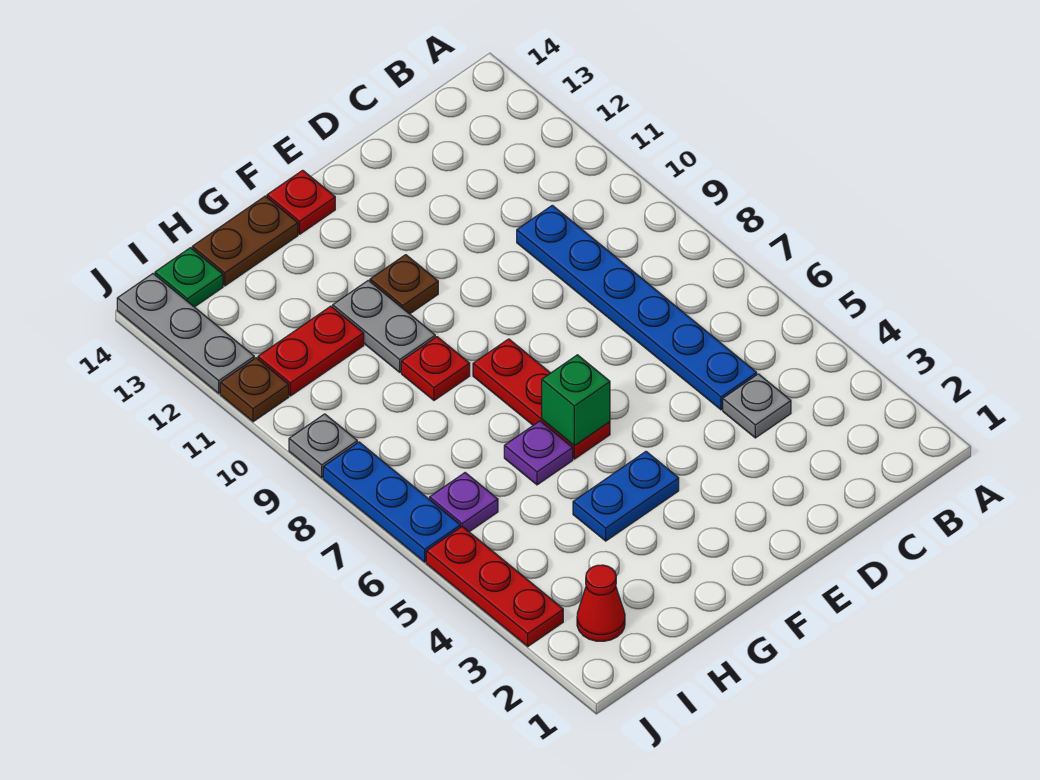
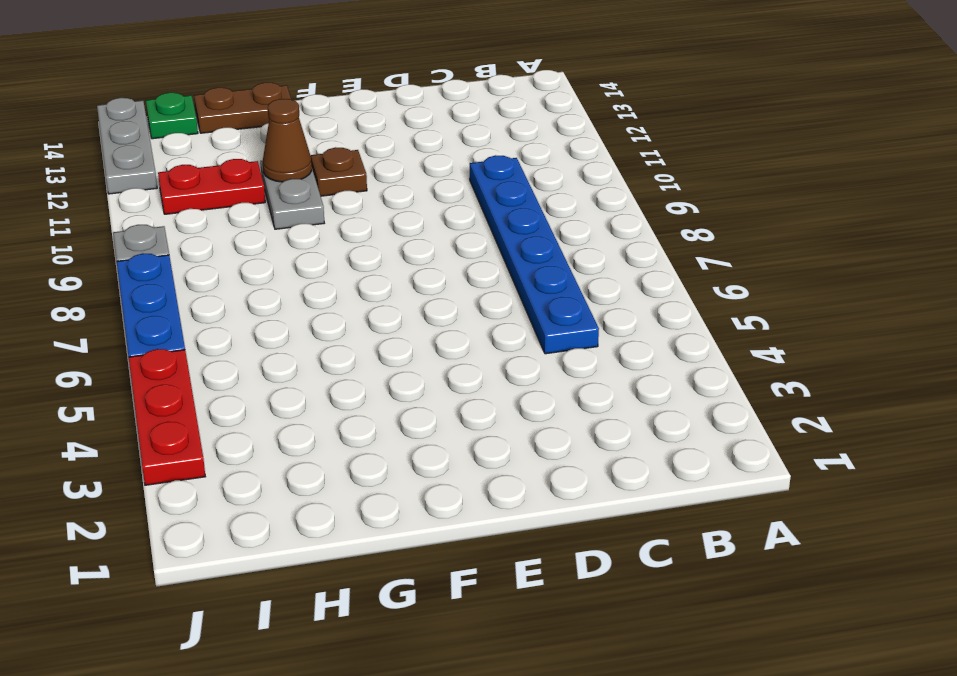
brown 1x1 cone [263,99,312,182] -> none
none -> grey 1x1 plate [723,374,791,438]
none -> blue 1x2 plate [573,452,679,541]
none -> red 1x3 plate [473,339,610,459]

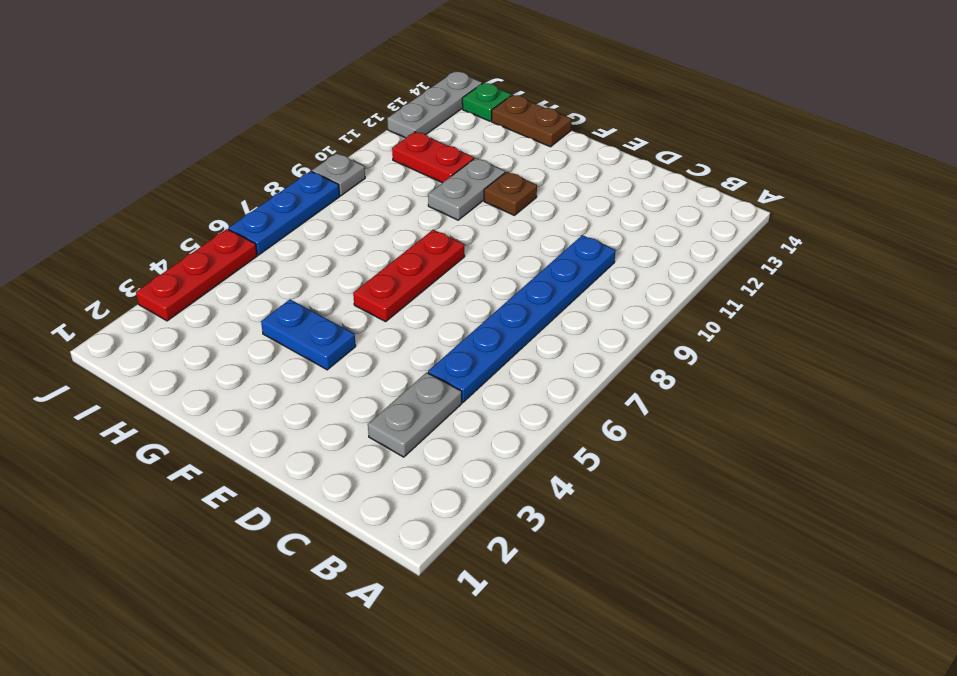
grey 1x2 plate [368,372,462,457] -> grey 1x1 plate [723,374,791,438]
none -> red 1x1 plate [267,170,335,234]
none -> purple 1x1 plate [504,421,573,485]
none -> red 1x1 plate [401,337,470,400]

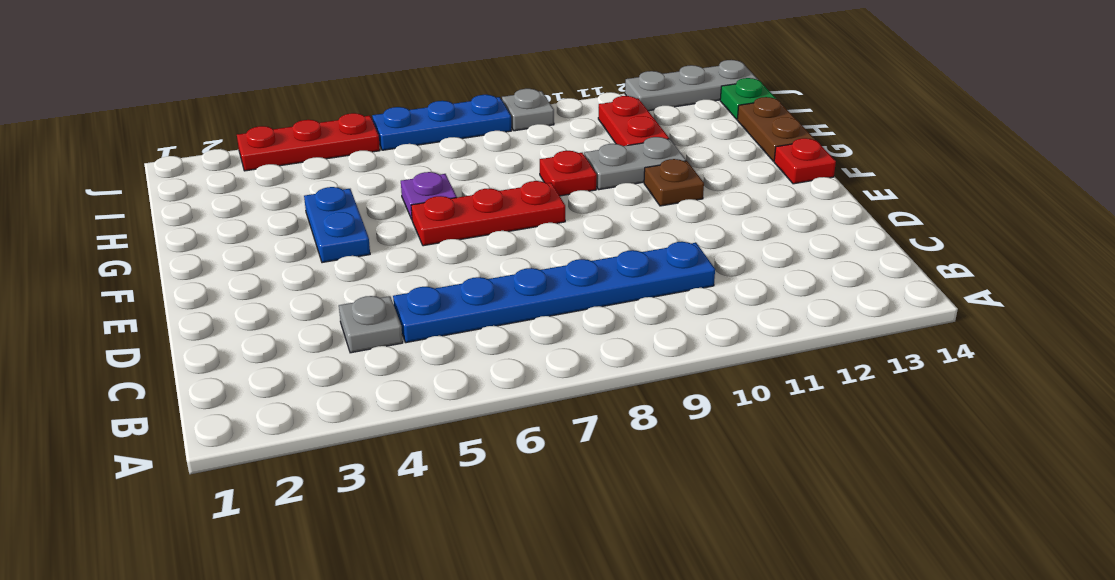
none -> red 1x1 cone [577,565,625,641]
none -> purple 1x1 plate [430,473,498,532]
none -> brown 1x1 plate [220,358,289,422]

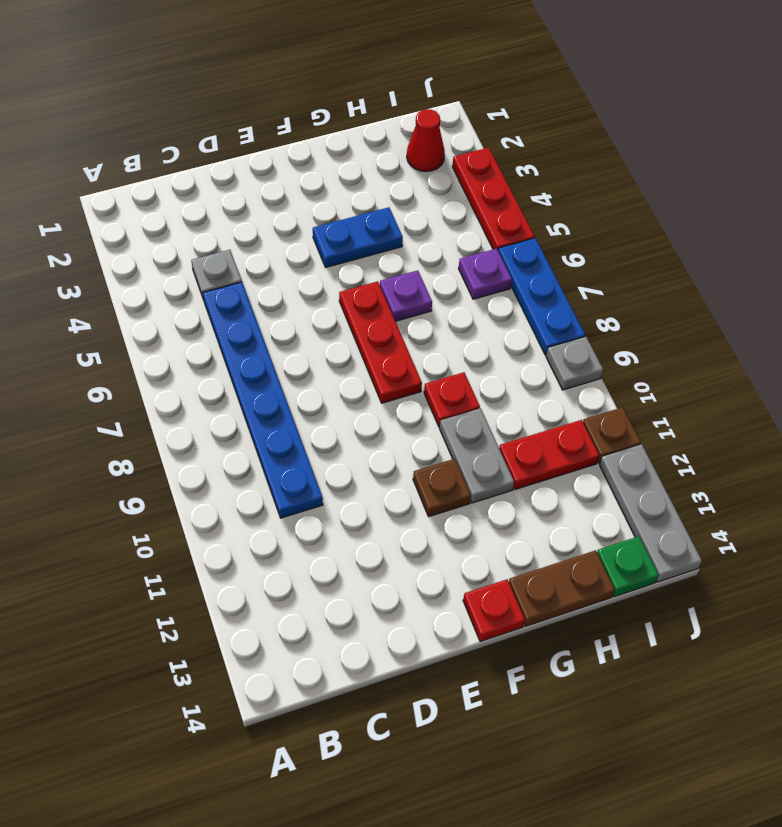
none -> green 1x1 brick [542,355,610,446]

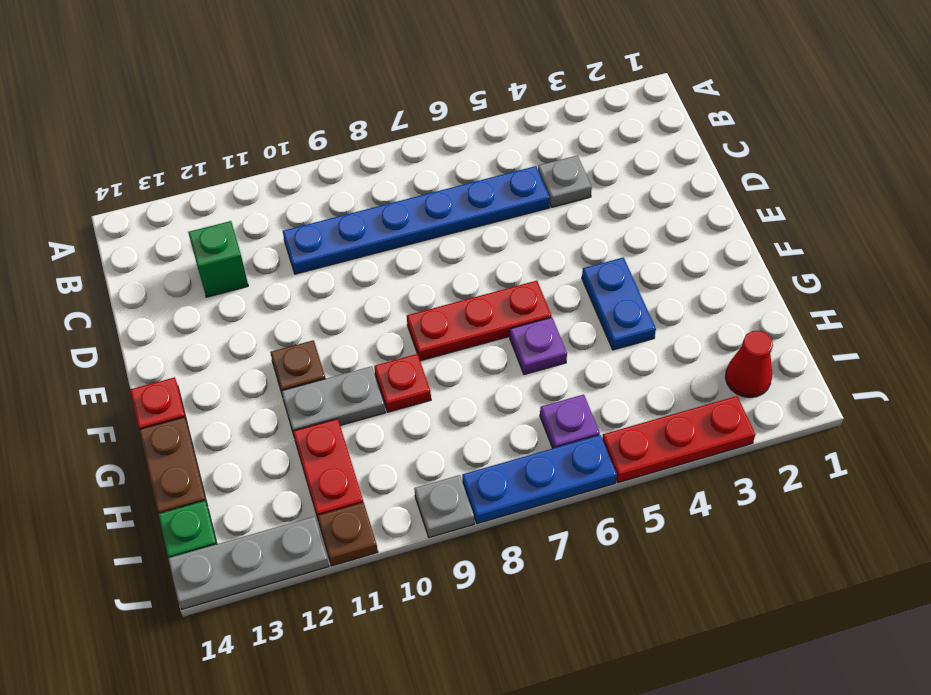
green 1x1 brick [188,221,248,297] -> green 1x1 brick moved to [542,355,610,446]

